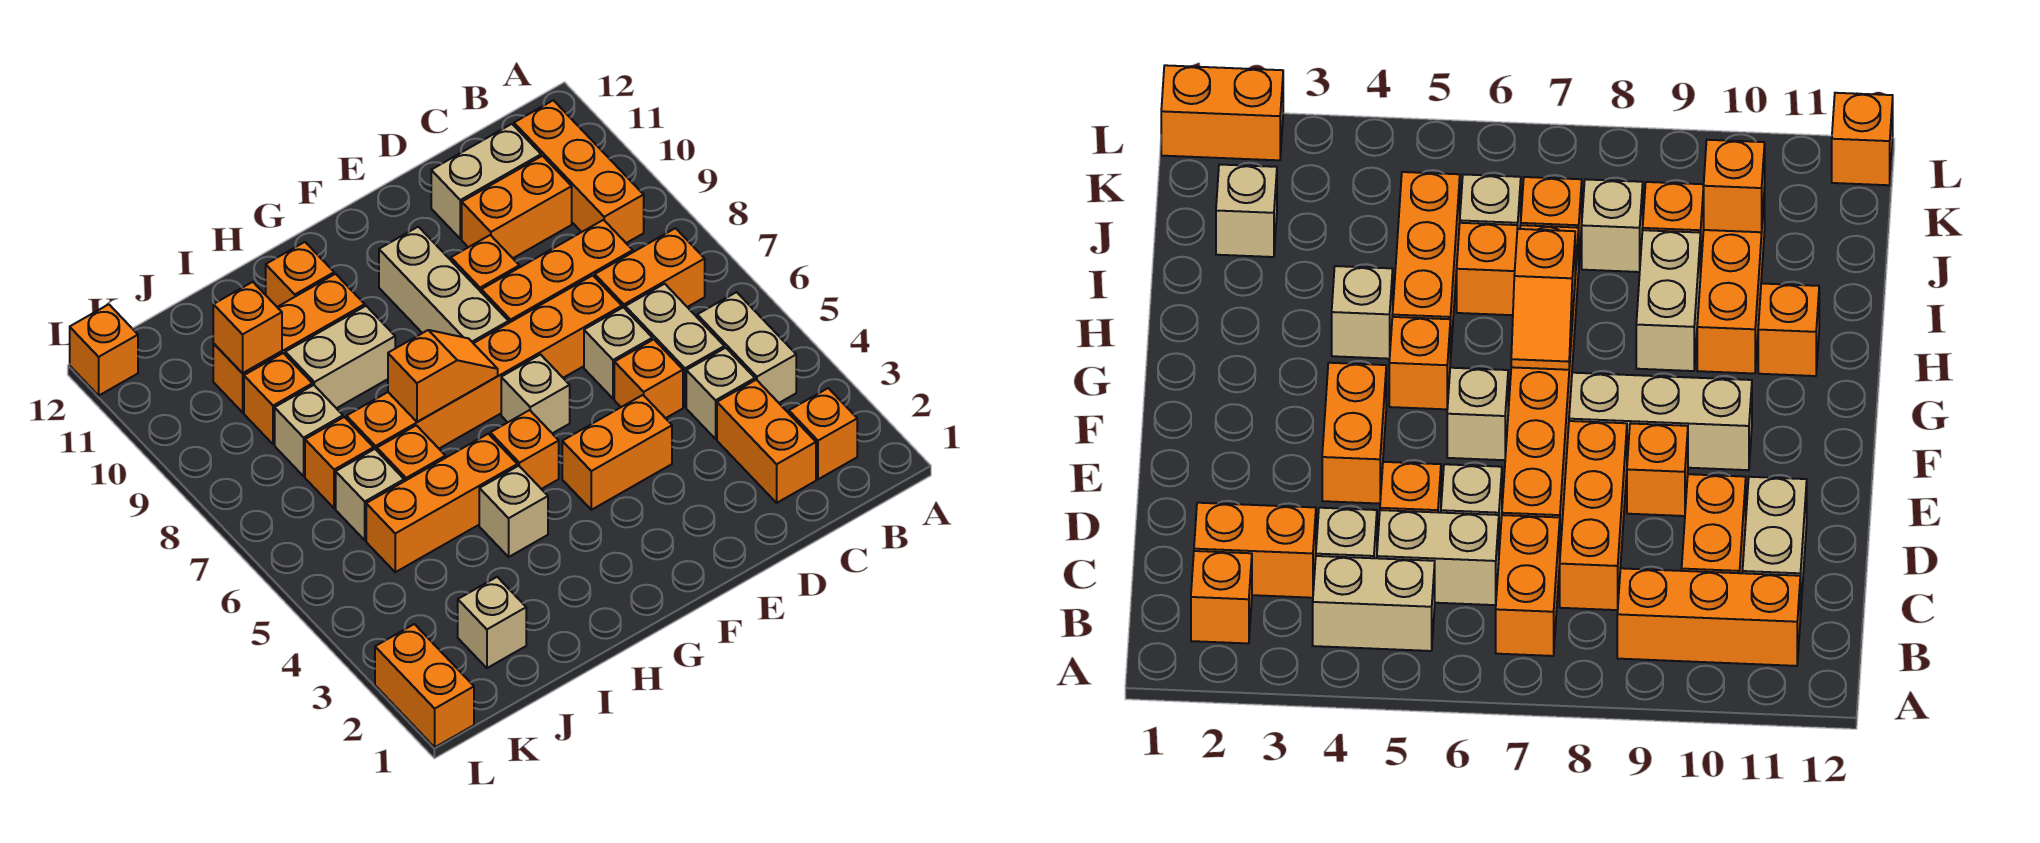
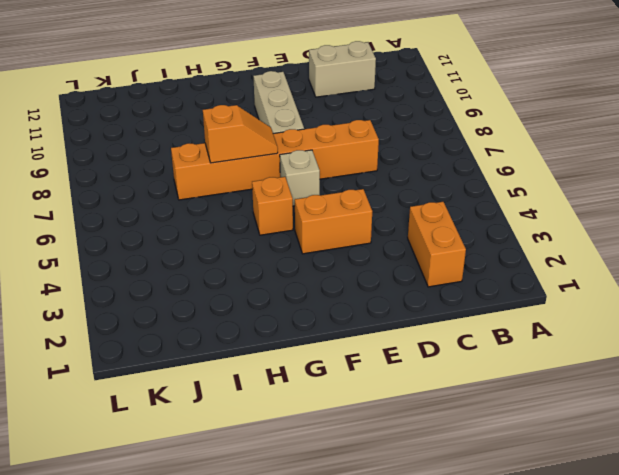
none -> orange 1x1 brick [789,388,857,479]
none -> tan 1x2 brick [697,292,796,403]
none -> orange 1x2 brick [595,228,705,308]
none -> orange 1x3 brick [514,100,644,243]

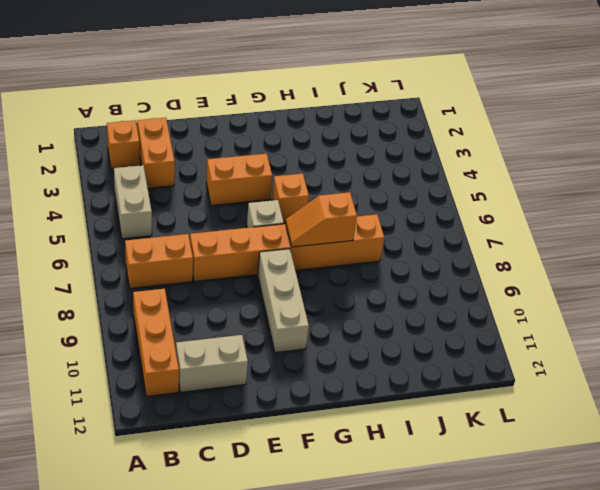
none -> tan 1x1 brick [686,348,755,439]
none -> tan 1x2 brick [625,284,724,407]
none -> orange 1x3 brick [481,220,633,323]
none -> orange 1x2 brick [462,156,572,258]

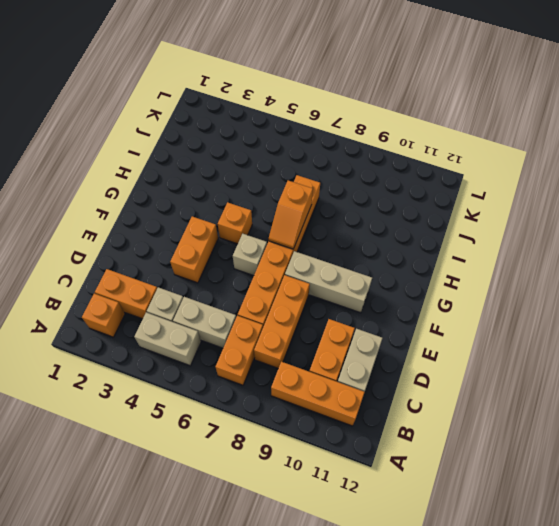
none -> orange 1x1 brick [614,339,683,418]
none -> tan 1x1 brick [584,307,652,399]
none -> orange 1x1 brick [451,235,519,292]
none -> tan 1x1 brick [479,466,548,557]

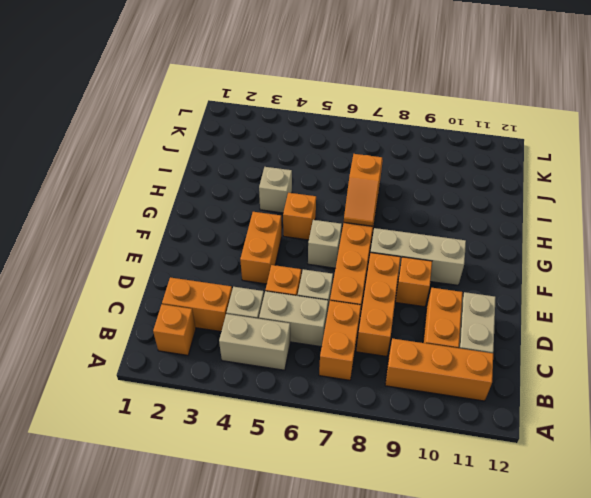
none -> orange 1x3 brick [366,434,517,572]
none -> tan 1x2 brick [285,306,395,408]
none -> orange 1x3 brick [213,274,365,412]
none -> orange 1x1 brick [266,242,334,307]

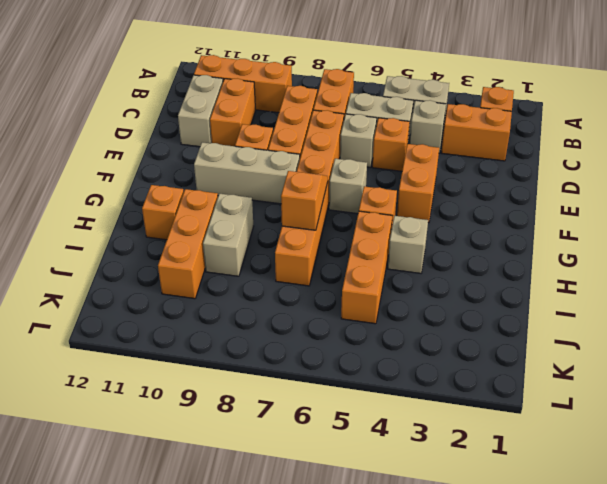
none -> orange 1x1 brick [377,425,445,481]
none -> tan 1x1 brick [458,577,526,668]
none -> tan 1x1 brick [336,449,404,540]
none -> orange 1x1 brick [305,417,374,508]

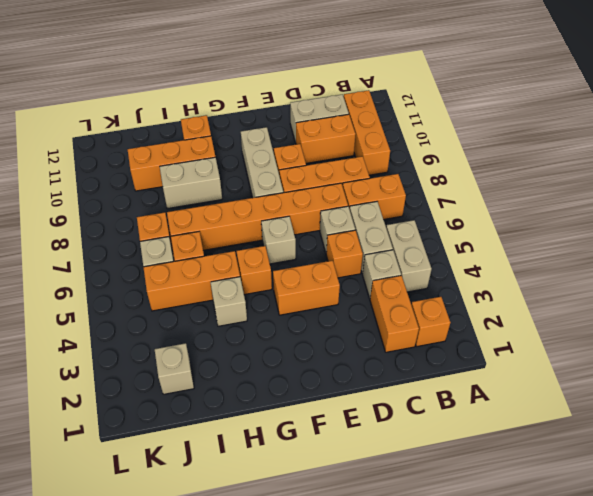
none -> tan 1x1 brick [275,385,343,476]
none -> orange 1x1 brick [244,353,312,444]
none -> orange 1x2 brick [375,624,474,747]
none -> orange 1x1 brick [70,304,138,395]

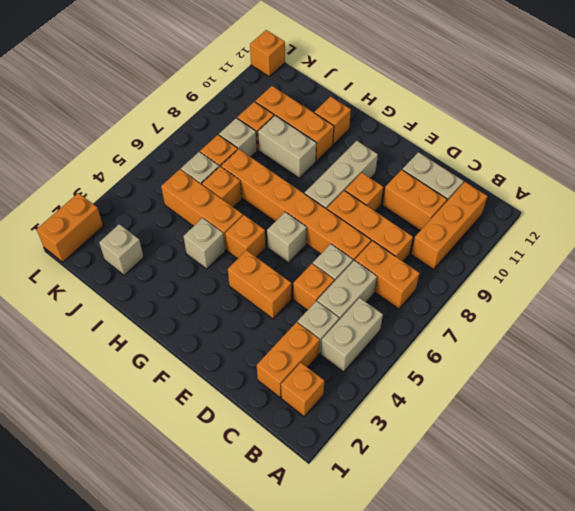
none -> orange 1x2 slope [388,330,498,422]
none -> orange 1x1 brick [213,282,282,373]

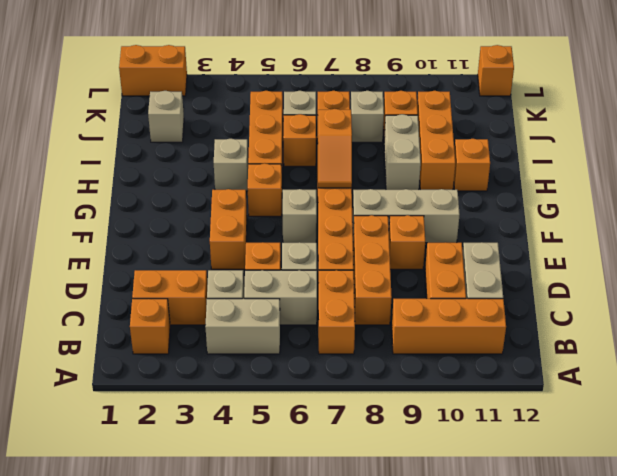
none -> orange 1x1 brick [213,282,282,373]

